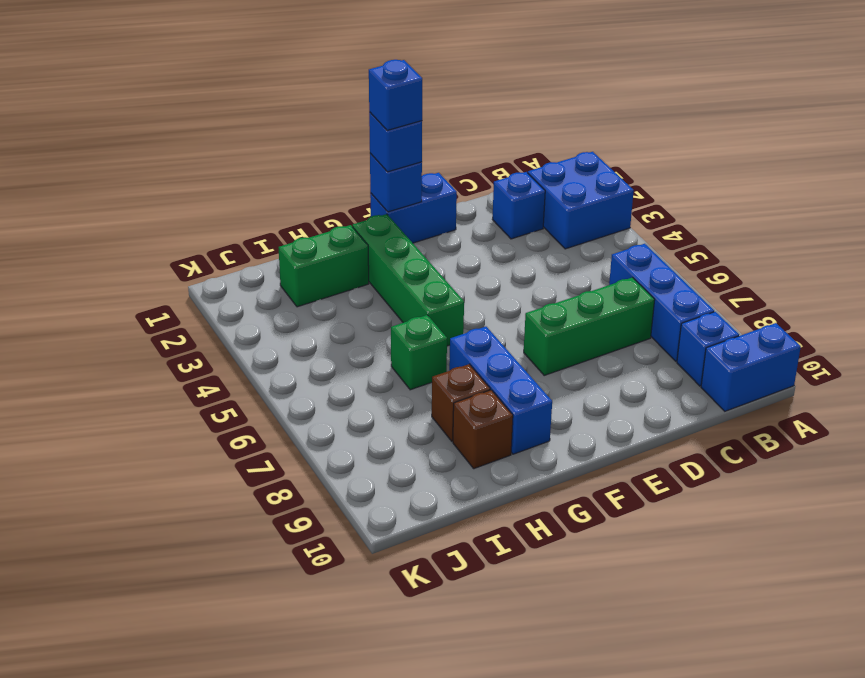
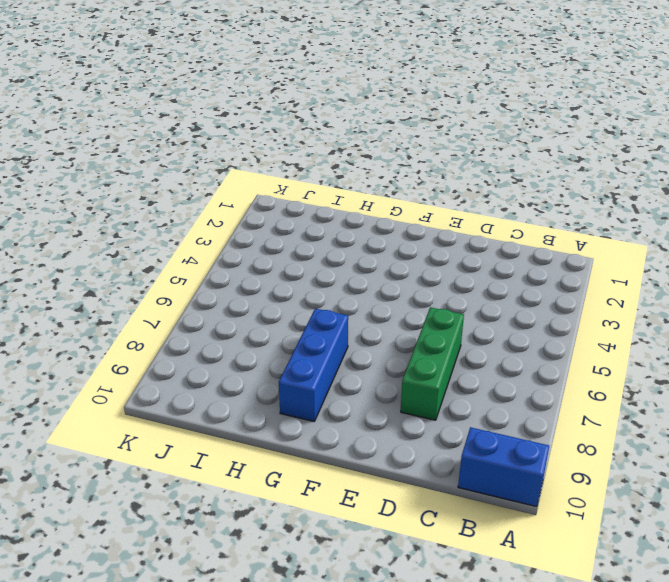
green 1x3 brick [401,307,464,420] -> green 1x3 brick turned to [524,277,655,375]
none -> blue 2x2 brick [528,152,634,249]
none -> blue 1x3 brick [609,244,714,361]
none -> blue 1x1 brick [677,312,739,386]

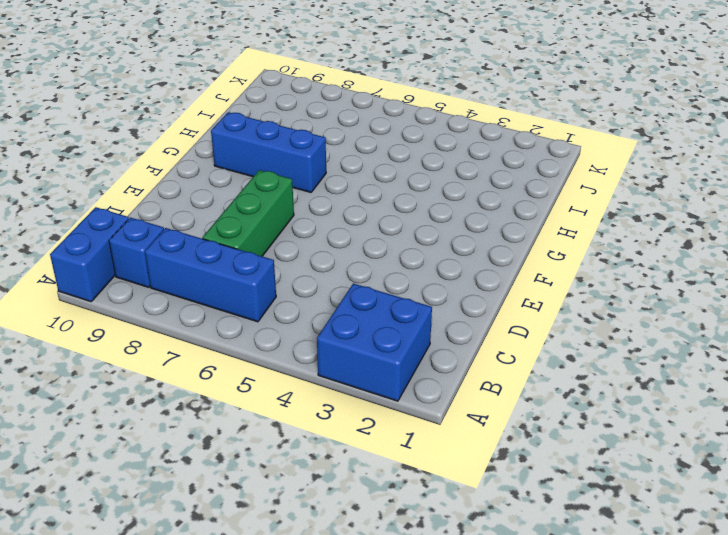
none -> blue 1x1 brick [492,172,545,239]
none -> blue 1x2 brick [370,173,457,243]
none -> green 1x4 brick [353,214,464,346]

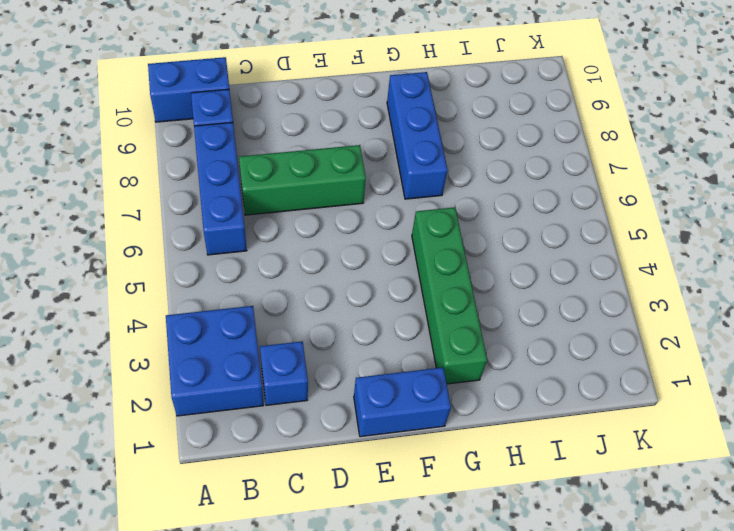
none -> green 1x2 brick [278,225,369,307]
none -> green 1x1 brick [391,315,447,390]
none -> brown 1x1 brick [432,364,490,441]

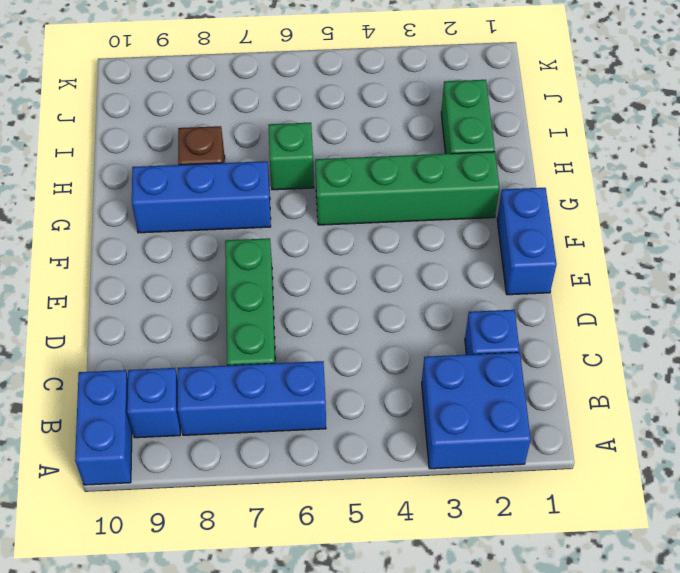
none -> brown 1x1 brick [453,390,513,469]
none -> blue 1x1 brick [370,153,422,212]
none -> blue 1x1 brick [369,112,422,172]

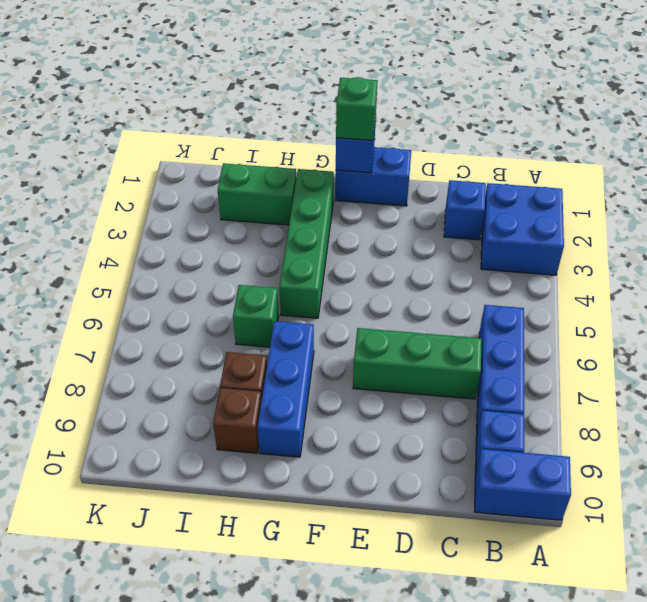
green 1x1 brick [336,77,378,140] -> blue 1x1 brick [369,112,422,172]
none -> blue 1x1 brick [369,60,422,130]

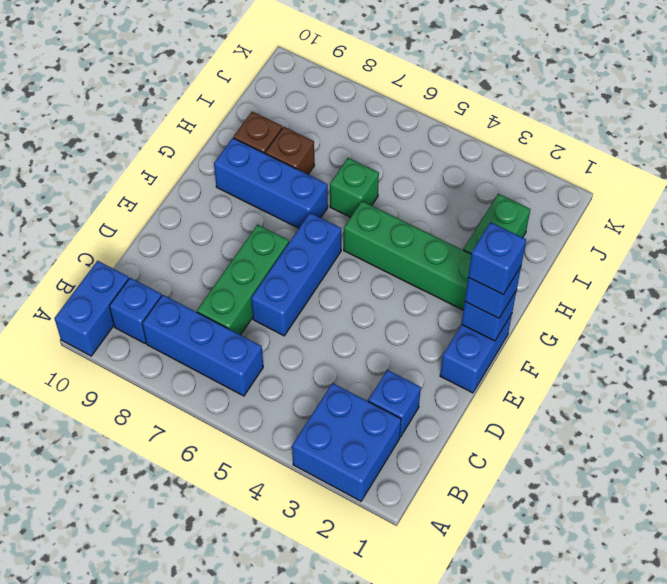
blue 1x3 brick [251,213,341,336] -> none

